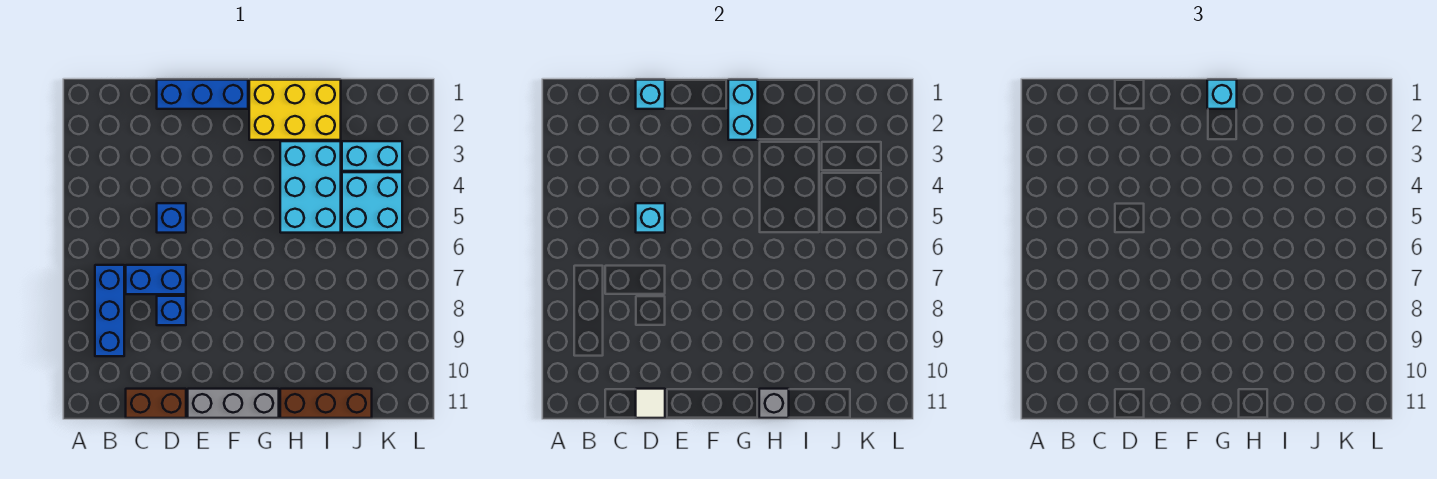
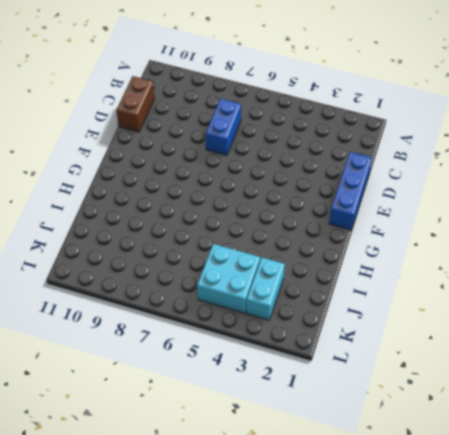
none -> blue 1x3 brick [95,265,124,356]
none -> blue 1x1 brick [157,203,186,233]
none -> blue 1x1 brick [157,296,186,325]

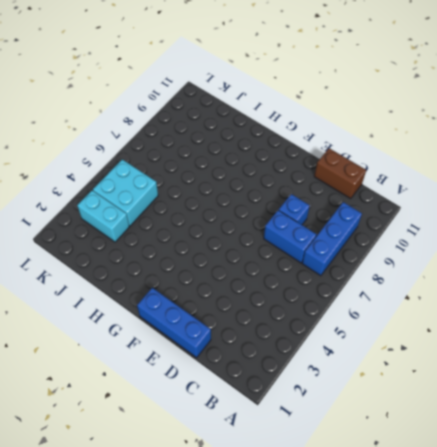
none -> blue 1x1 brick [157,203,186,233]
none -> grey 1x3 brick [188,389,279,418]
none -> yellow 2x3 brick [249,80,341,140]

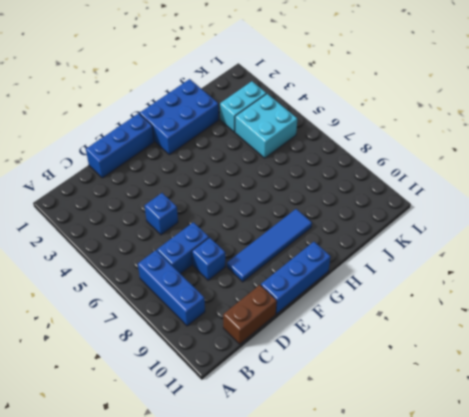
blue 1x4 tile [227,209,312,282] -> none
blue 1x3 brick [261,242,331,314] -> grey 1x3 brick [188,389,279,418]
blue 2x3 brick [140,79,219,155] -> yellow 2x3 brick [249,80,341,140]
none -> cyan 2x3 brick [280,141,341,233]
none -> brown 1x3 brick [280,389,372,418]
none -> cyan 1x1 brick [636,80,665,109]

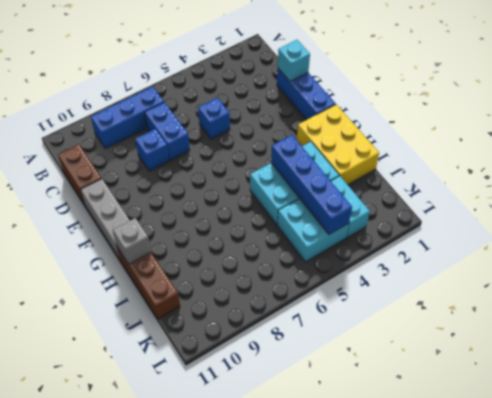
blue 1x4 brick [271,135,352,234] -> none
none -> cyan 1x1 brick [636,203,665,233]
none -> white 1x1 tile [636,389,665,418]
none -> cyan 1x2 brick [728,80,758,140]

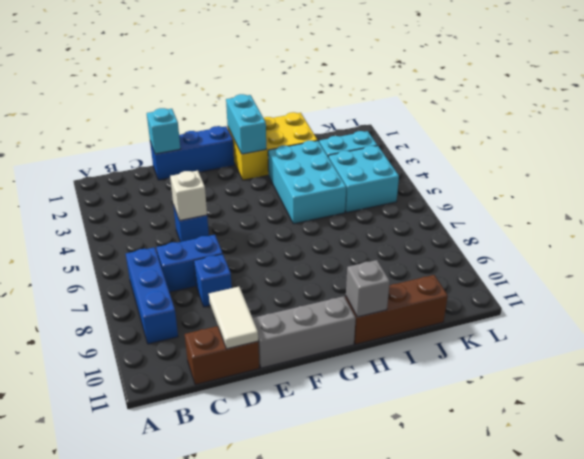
white 1x1 brick [170,171,207,221] -> cyan 1x1 brick [636,203,665,233]
white 1x2 tile [209,287,258,349] -> white 1x1 tile [636,389,665,418]
none -> cyan 1x1 brick [1207,80,1237,109]

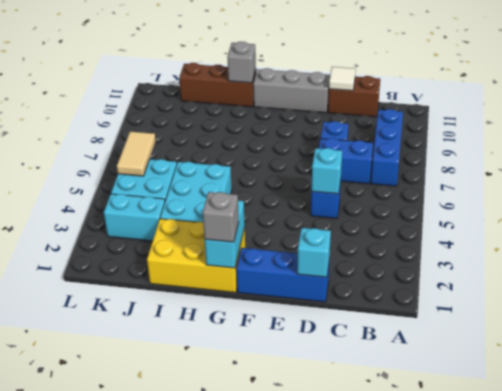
grey 1x1 brick [203,192,239,242] -> cyan 1x1 brick [1207,80,1237,109]
tan 1x2 tile [117,131,156,176] -> none

